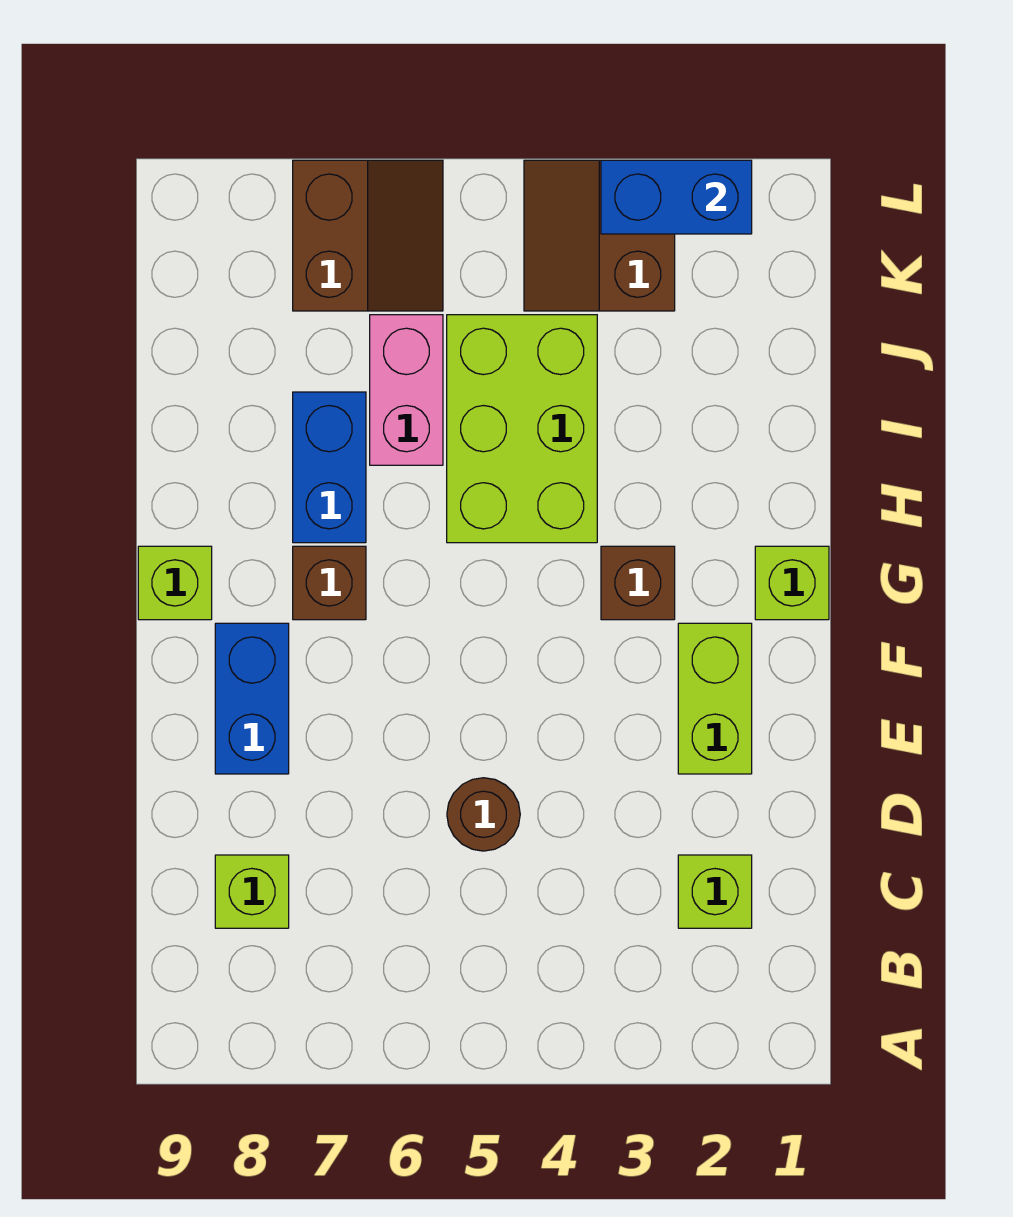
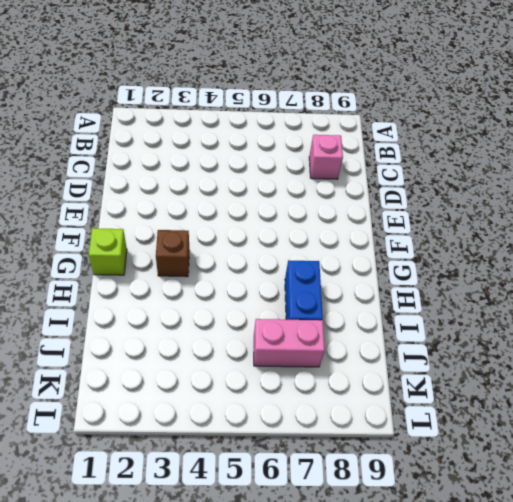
pink 1x1 brick [309,135,343,179] -> lime 1x1 brick [215,855,289,928]
pink 1x2 brick [254,319,325,367] -> pink 1x2 brick turned to [370,315,443,465]
none -> lime 1x1 brick [678,855,752,928]
none -> brown 1x1 round brick [447,778,520,851]
none -> lime 1x2 brick [678,623,752,774]

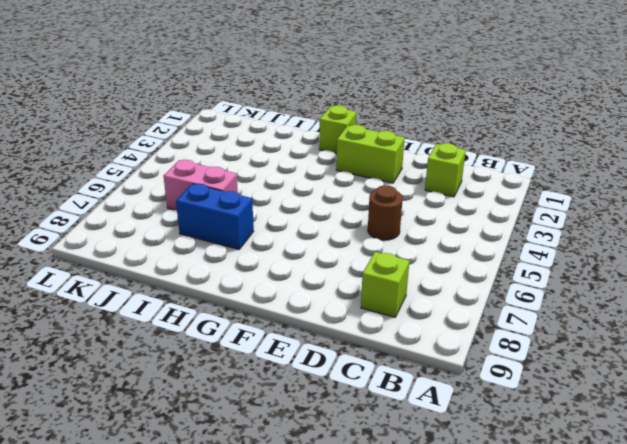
none -> blue 1x2 brick [215,623,289,774]
none -> brown 1x1 brick [601,546,675,620]
none -> brown 1x1 brick [293,546,366,620]

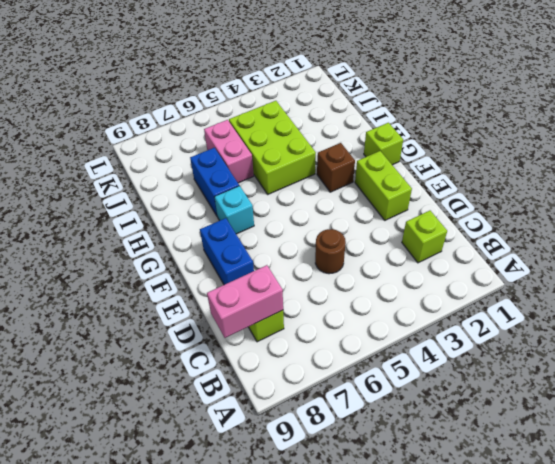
pink 1x2 brick [207,265,283,338] -> none
cyan 1x1 brick [215,186,254,234] -> brown 1x1 brick [293,546,366,620]
none -> lime 1x1 brick [138,546,212,620]
none -> brown 2x2 slope [524,160,675,311]
none -> brown 2x2 slope [293,160,443,311]

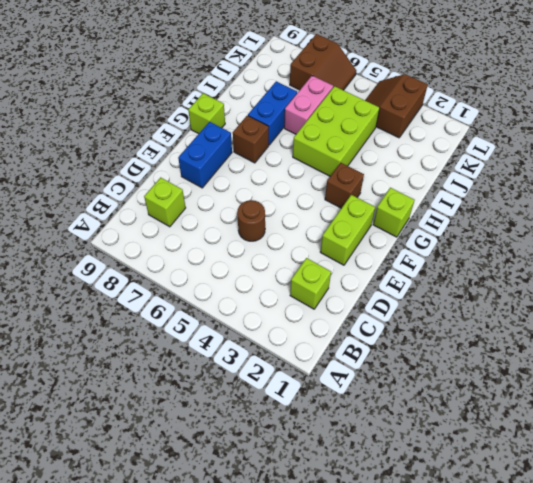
none -> blue 1x2 brick [601,160,752,234]

